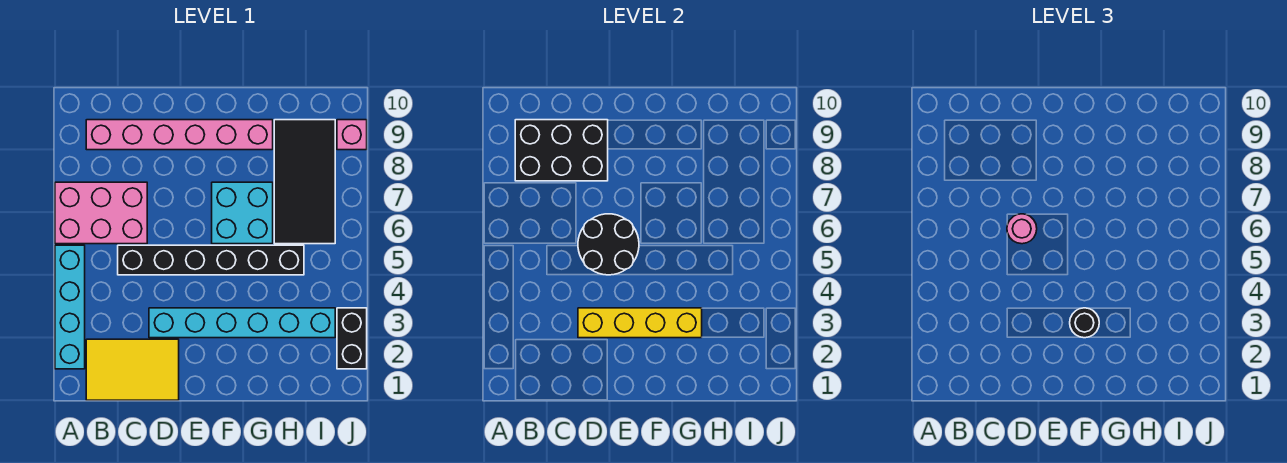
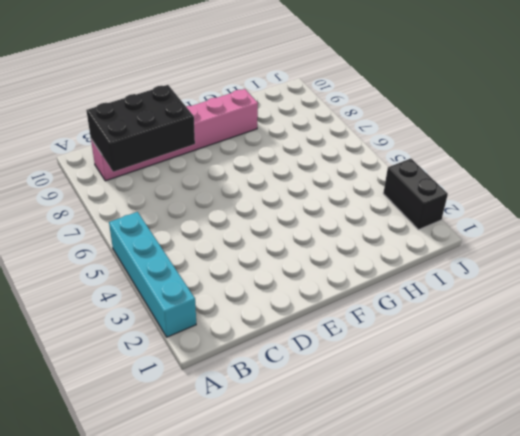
none -> pink 2x3 brick [55,182,147,244]
none -> yellow 2x3 tile [86,339,179,400]
none -> black 1x6 brick [118,245,304,275]

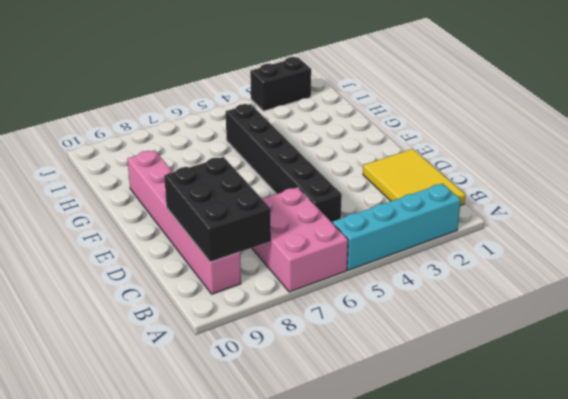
none -> cyan 1x6 brick [149,308,335,338]
none -> cyan 2x2 brick [212,182,273,244]
none -> black 2x4 tile [274,120,335,244]

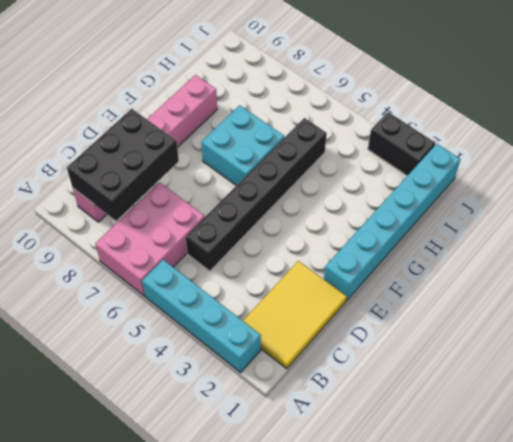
cyan 1x6 brick [324,144,460,300] -> cyan 1x6 brick moved to [149,308,335,338]
none -> black 2x4 tile [274,120,335,244]
none -> pink 1x1 brick [337,120,367,150]
none -> yellow 1x4 brick [578,308,702,338]

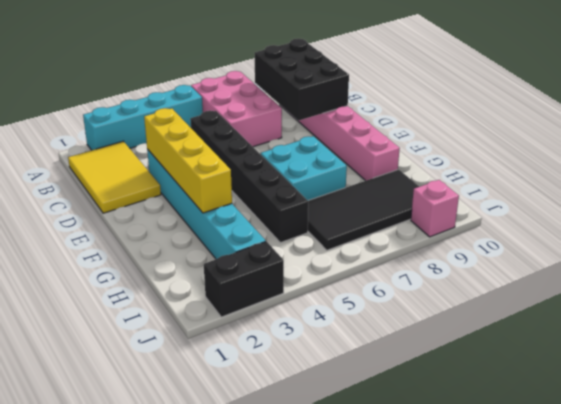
none -> black 2x2 round brick [578,214,639,275]
none -> pink 1x1 round brick [1007,214,1037,244]
none -> black 1x1 round brick [1070,308,1099,338]

